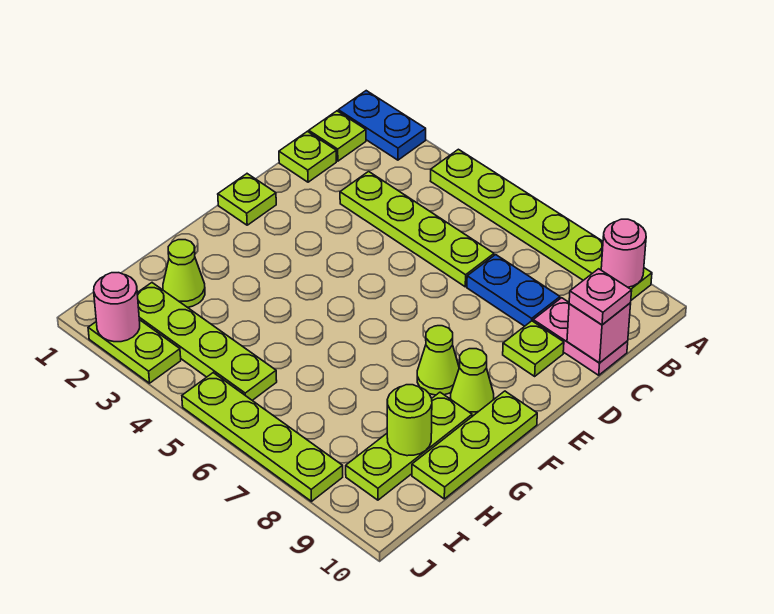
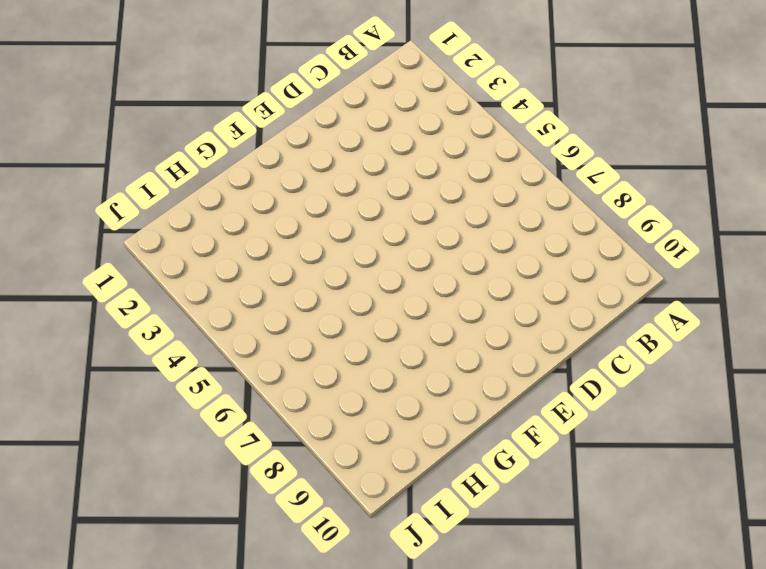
none -> blue 1x2 plate [338,91,426,160]
none -> lime 1x6 plate [431,149,652,300]
none -> lime 1x1 plate [309,111,366,161]

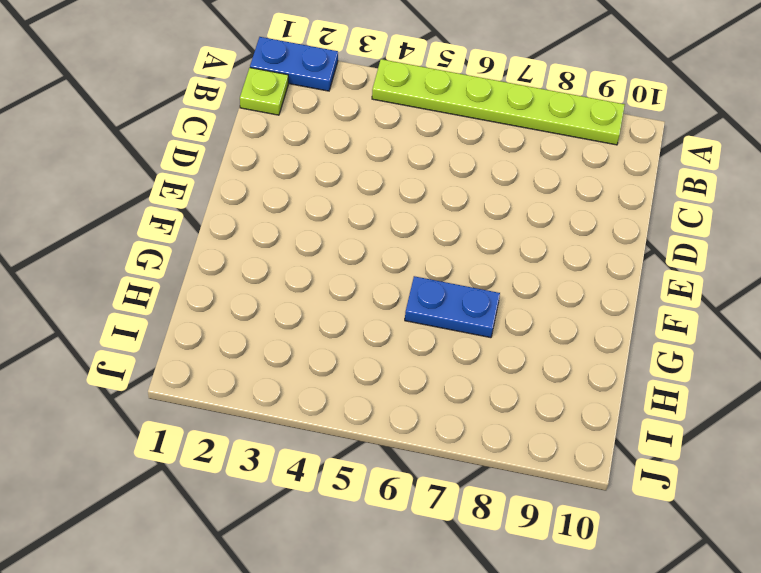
blue 1x2 plate [405,276,500,338] -> blue 1x2 plate moved to [467,255,560,326]
none -> lime 1x1 plate [279,131,336,182]
none -> lime 1x4 plate [340,172,494,287]
none -> pink 1x2 plate [533,298,628,375]

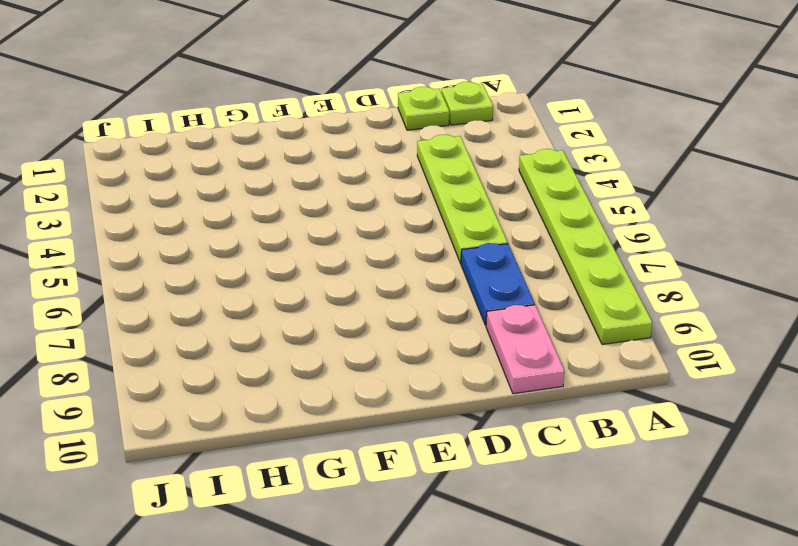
none -> blue 1x2 plate [338,91,426,160]
none -> lime 1x1 plate [503,321,564,376]
none -> lime 1x1 plate [218,174,276,225]

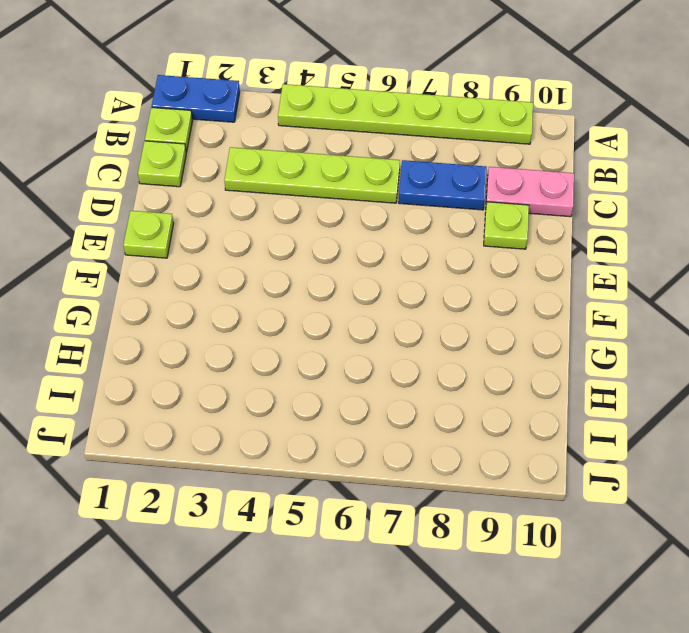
none -> lime 1x1 cone [417,326,459,395]
none -> lime 1x1 cone [450,349,494,416]
none -> lime 1x3 plate [412,391,537,499]

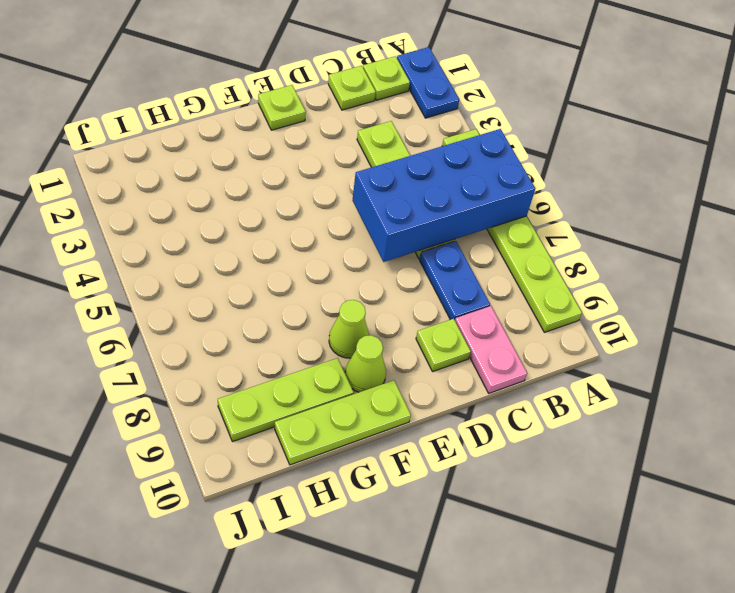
blue 2x4 brick [352,129,535,262] -> none
none -> lime 1x1 cone [163,240,205,308]
none -> lime 1x4 plate [137,283,277,400]
none -> lime 1x2 plate [88,320,181,383]

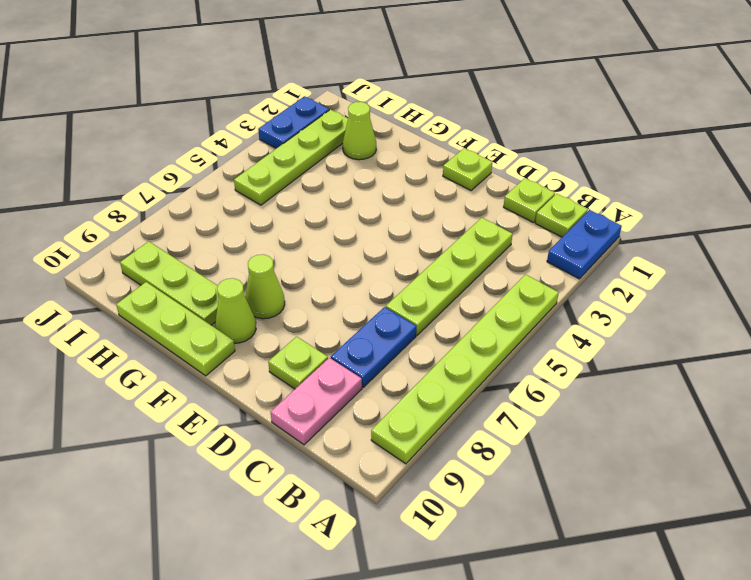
blue 1x2 plate [258,96,329,148] -> lime 1x2 plate [88,320,181,383]
none -> lime 1x4 plate [182,373,343,501]
none -> pink 1x1 round brick [601,219,646,287]
none -> pink 1x1 brick [567,303,631,363]

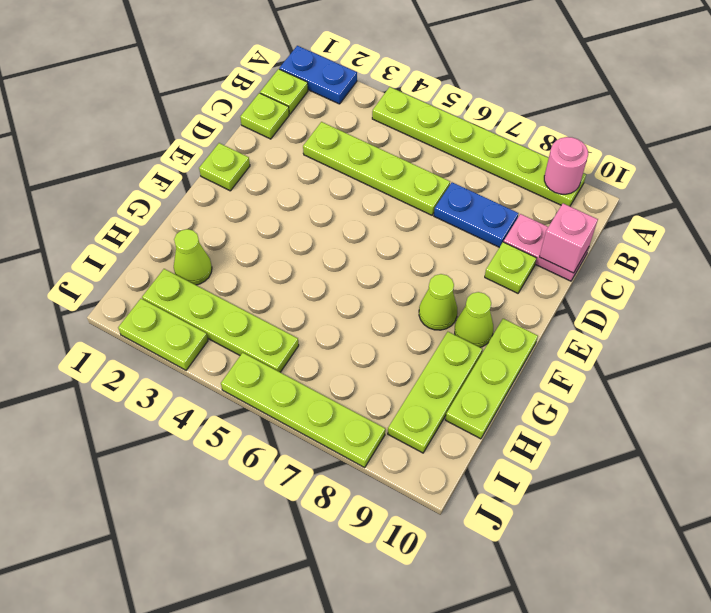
none -> lime 1x1 round brick [387,385,432,456]
none -> pink 1x1 round brick [94,273,140,342]
none -> pink 1x1 plate [569,269,632,325]

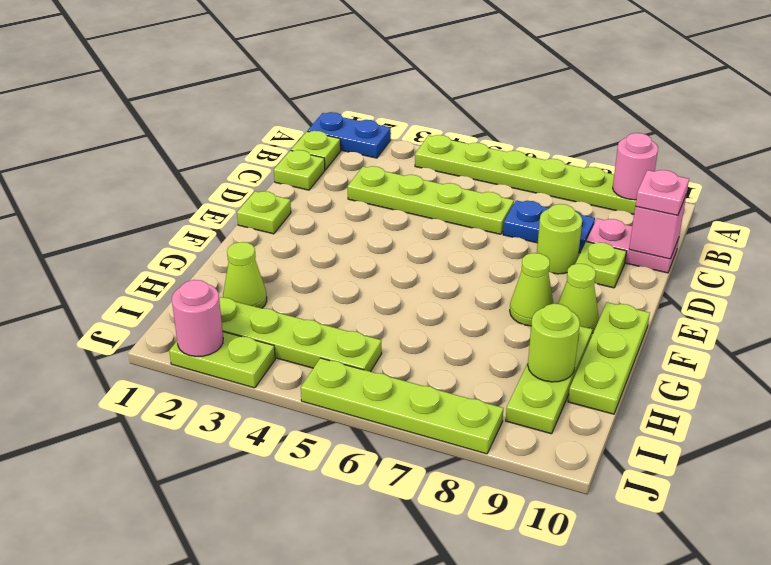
lime 1x1 round brick [537,204,582,274] -> none

